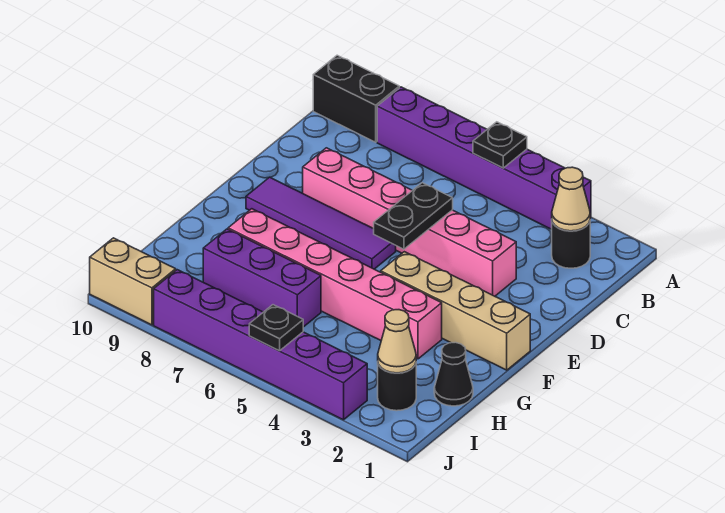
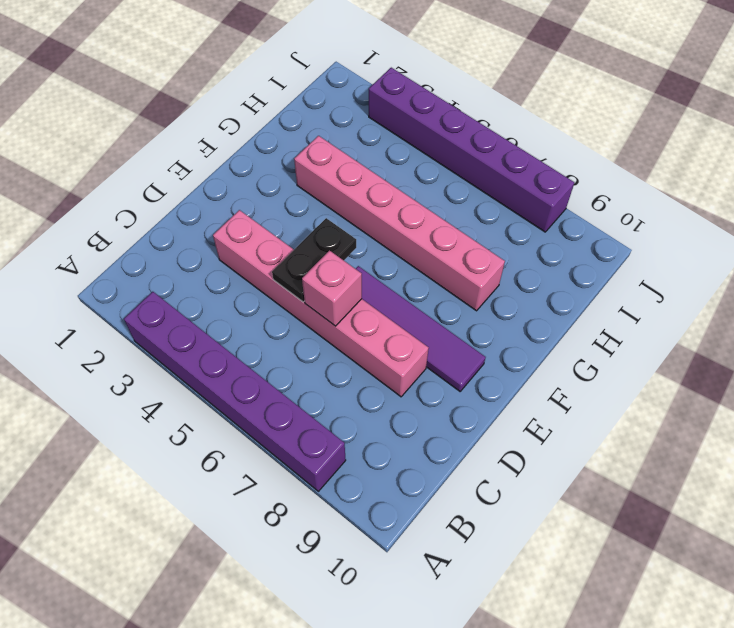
pink 1x1 brick [302,251,362,326] -> none
none -> black 1x2 brick [313,55,399,142]
none -> black 1x1 round brick [552,222,590,268]
none -> tan 1x4 brick [381,252,530,370]

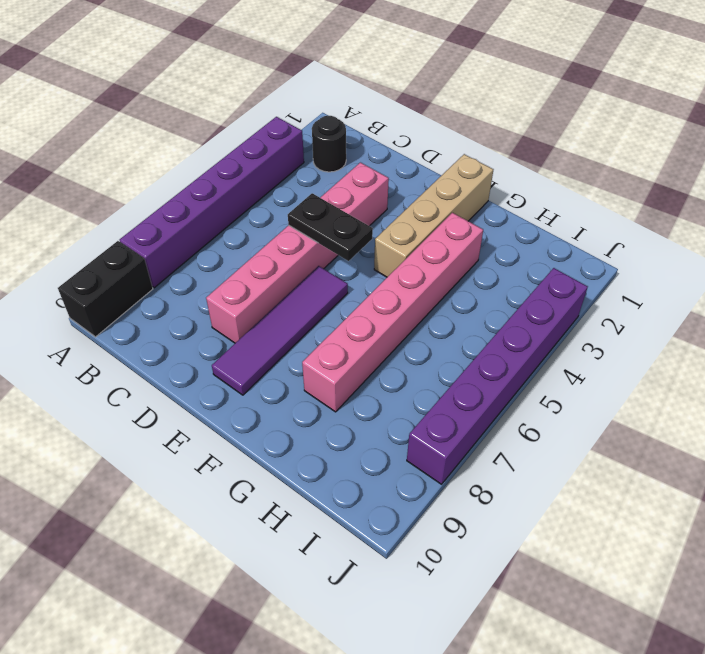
none -> black 1x1 cone [434,342,473,406]
none -> purple 1x3 brick [203,229,321,327]
none -> black 1x1 round brick [378,364,416,411]

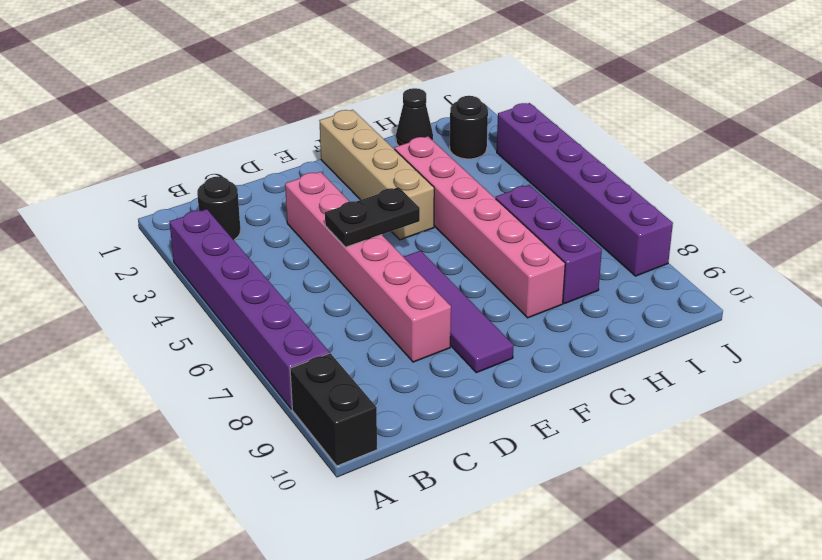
none -> tan 1x2 brick [90,238,176,325]
none -> black 1x1 plate [473,122,527,168]
none -> tan 1x1 cone [552,167,590,231]

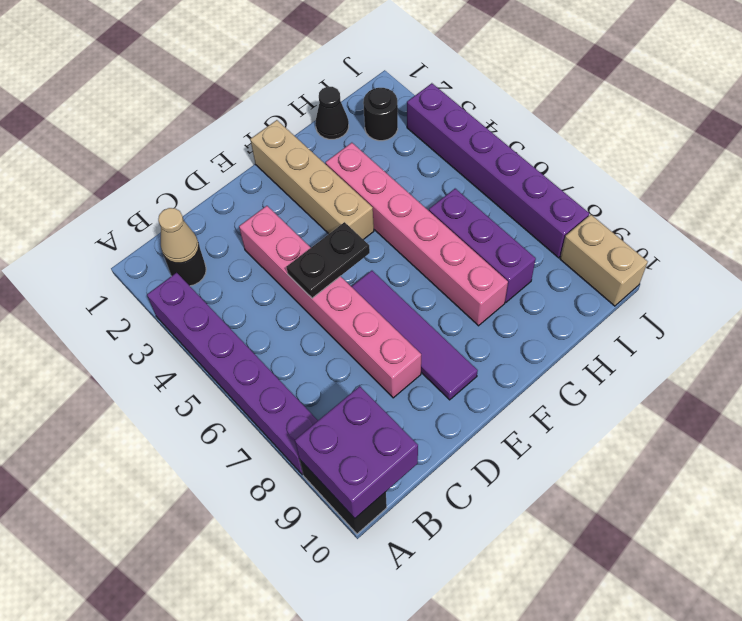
purple 2x2 brick [295,386,418,518] -> none
none -> black 1x1 plate [473,122,527,168]
none -> tan 1x1 cone [378,310,416,373]
none -> black 1x1 plate [249,305,303,351]

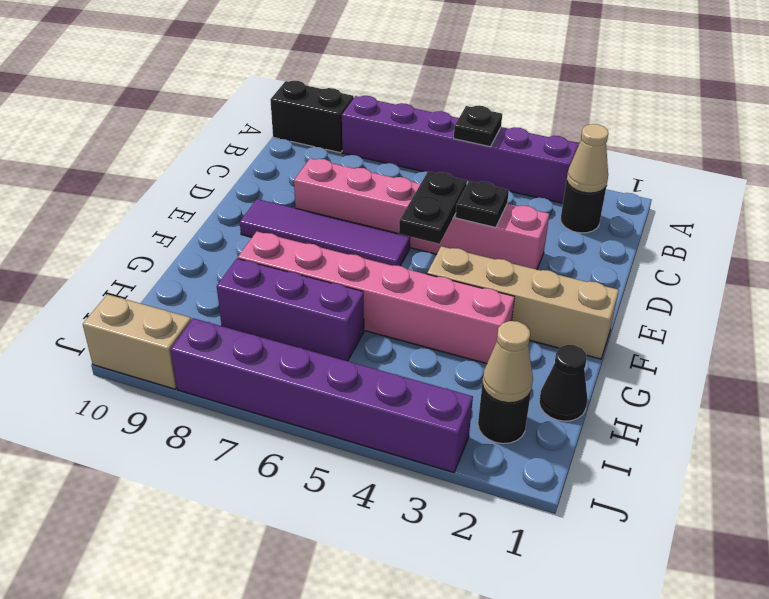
black 1x1 plate [456,181,509,228] -> black 1x1 plate moved to [249,305,303,351]

